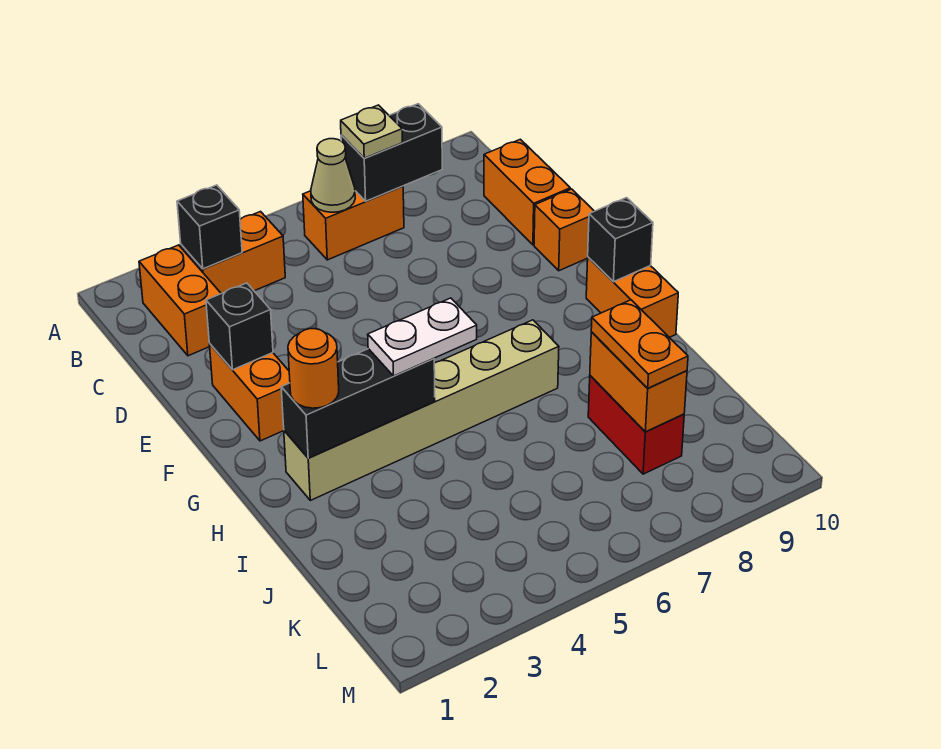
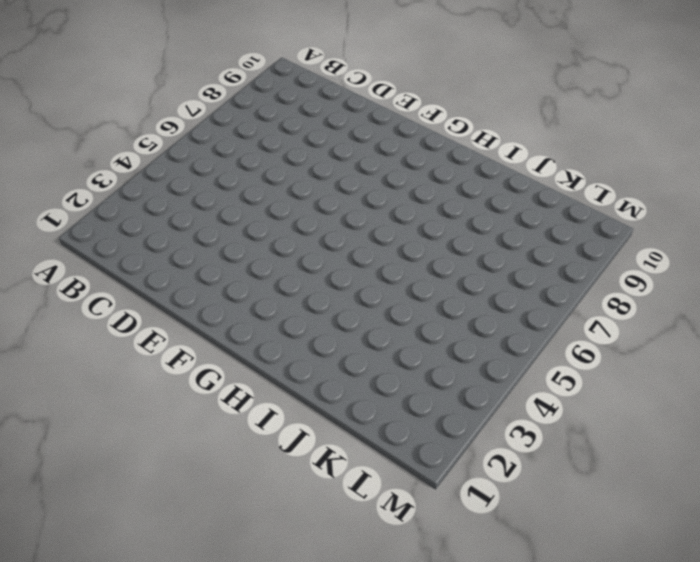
none -> orange 1x2 brick [139,245,221,356]
none -> orange 1x2 brick [181,212,285,294]
none -> orange 1x2 brick [303,186,404,260]

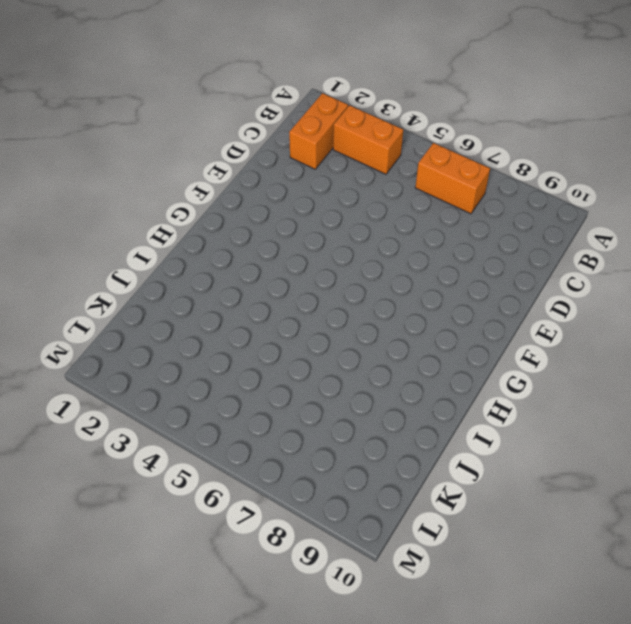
none -> orange 1x2 brick [484,139,570,245]
none -> orange 1x2 brick [209,344,290,441]
none -> orange 1x1 brick [534,189,594,271]

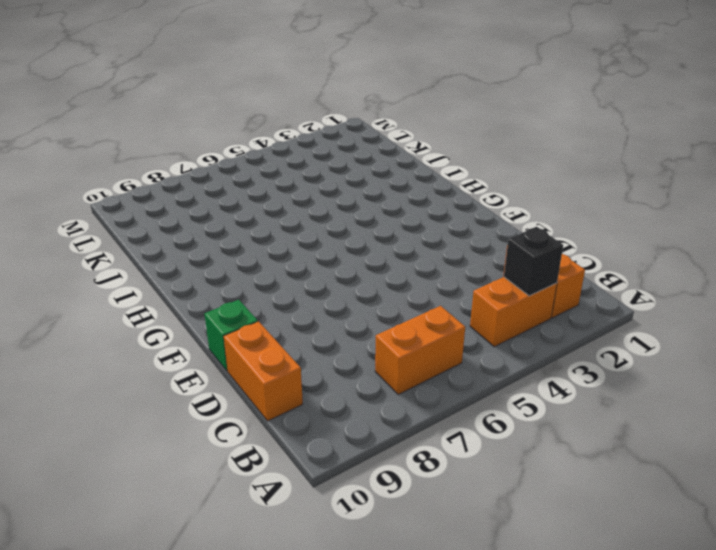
green 1x1 brick [205,300,258,371] -> orange 1x1 brick [534,189,594,271]
none -> orange 1x2 brick [209,344,290,441]
none -> orange 1x2 brick [586,257,678,337]
none -> tan 1x6 brick [284,320,559,500]

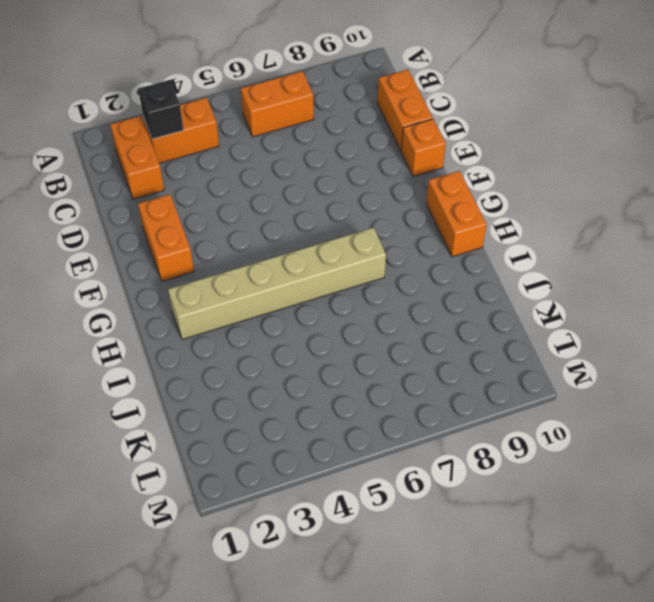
none -> red 1x2 brick [588,376,684,474]
none -> tan 1x1 cone [311,139,355,212]
none -> black 1x2 brick [341,104,442,201]

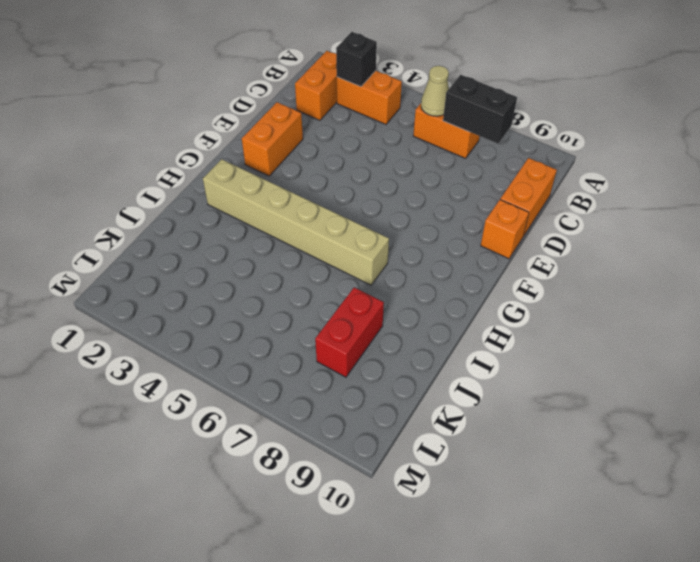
none -> orange 1x2 brick [586,257,678,337]
none -> black 1x1 brick [206,283,273,370]
none -> black 1x1 brick [588,198,653,282]

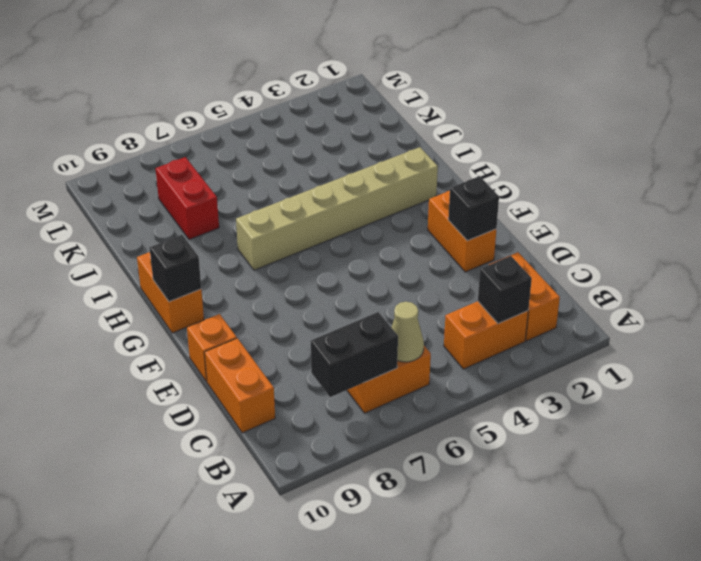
none -> black 1x3 brick [281,349,435,458]
none -> orange 1x2 brick [590,332,687,432]
none -> tan 1x1 plate [341,105,402,158]

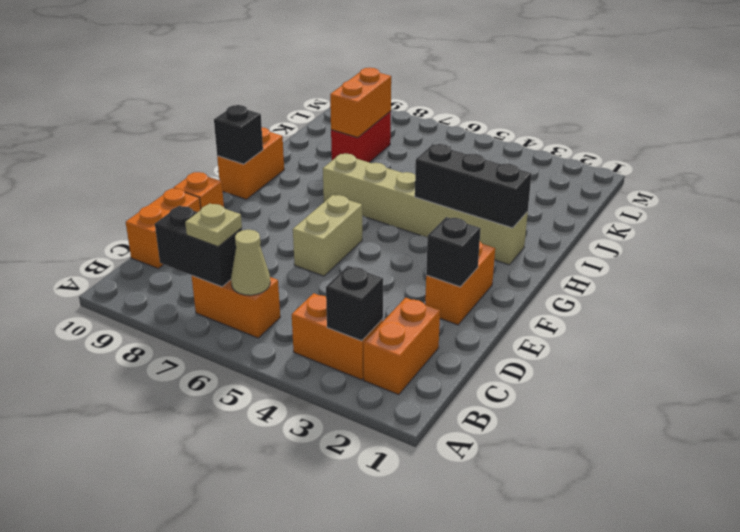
tan 1x2 brick [293,195,362,276] -> none
none -> orange 1x1 round brick [288,329,339,408]
none -> white 1x2 plate [368,298,477,376]
none -> orange 1x2 plate [591,300,688,388]

